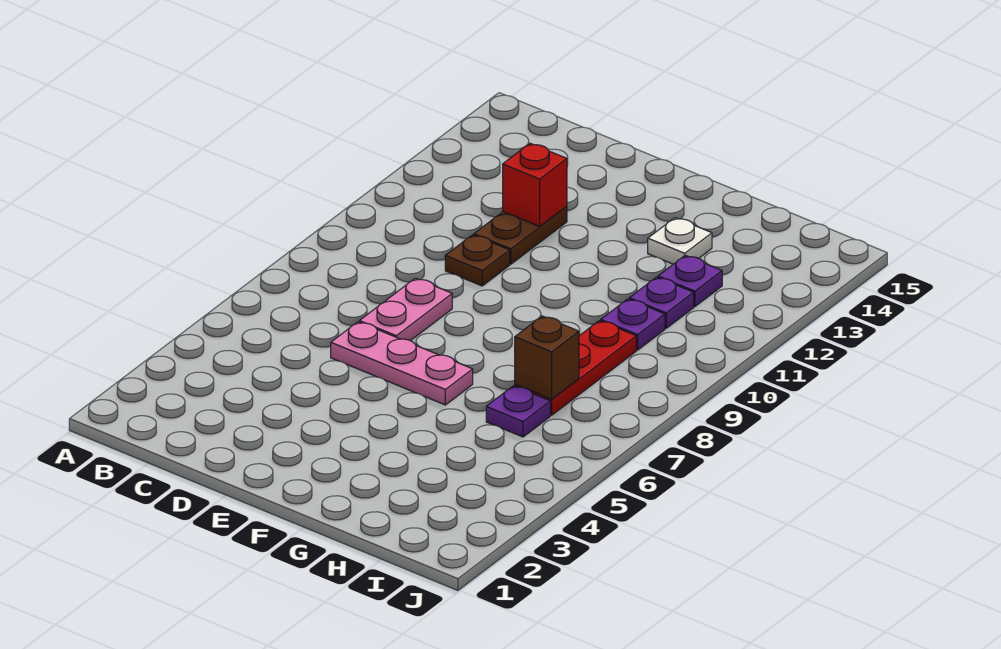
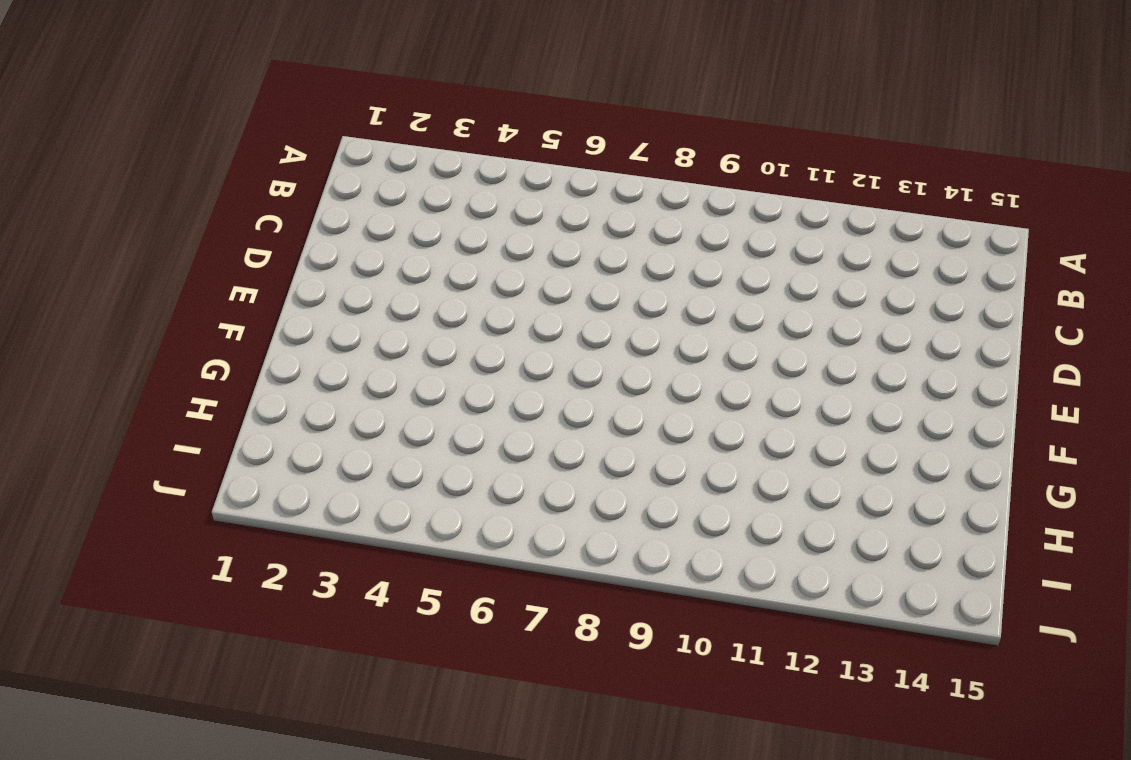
none -> pink 1x3 plate [331,322,473,405]
none -> pink 1x2 plate [359,278,452,341]
none -> brown 1x1 plate [445,235,510,286]

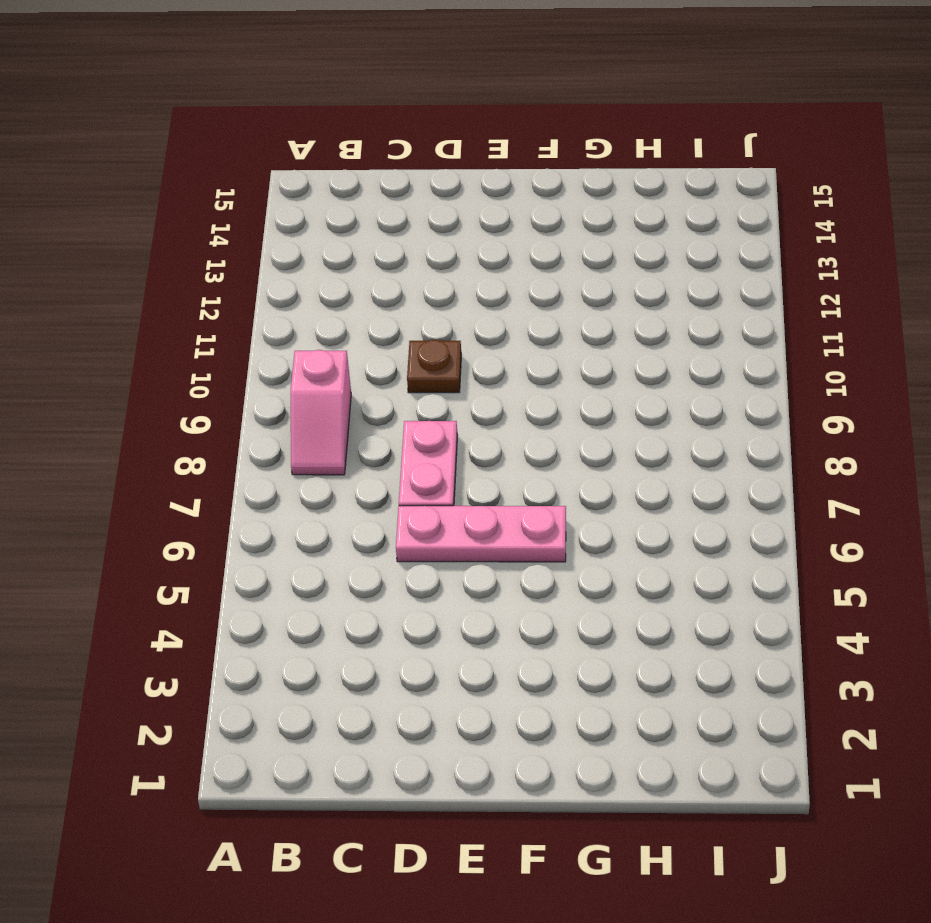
pink 1x2 slope [291,350,351,475] -> none
none -> brown 1x2 plate [474,206,567,264]
none -> white 1x1 plate [648,218,712,264]
none -> purple 1x1 plate [486,386,550,437]

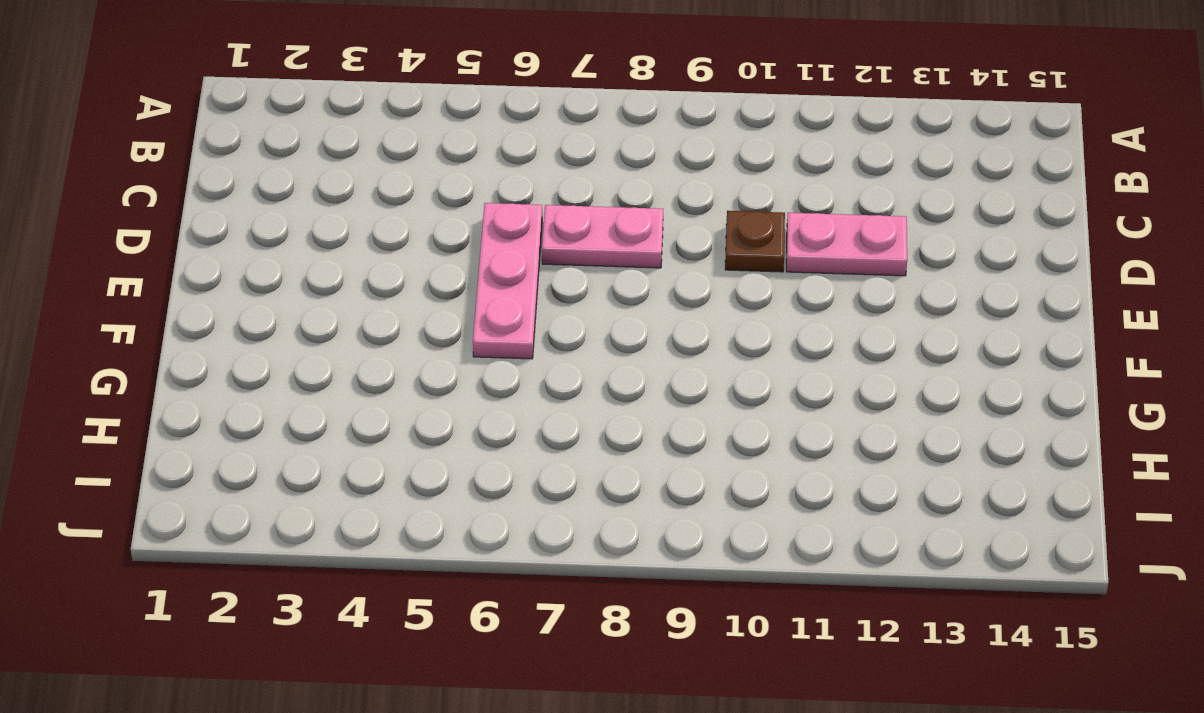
pink 1x2 plate [786,213,907,276] -> brown 1x2 plate [474,206,567,264]
none -> white 1x1 plate [648,218,712,264]
none -> purple 1x1 plate [486,386,550,437]
none -> red 1x3 plate [515,321,636,415]

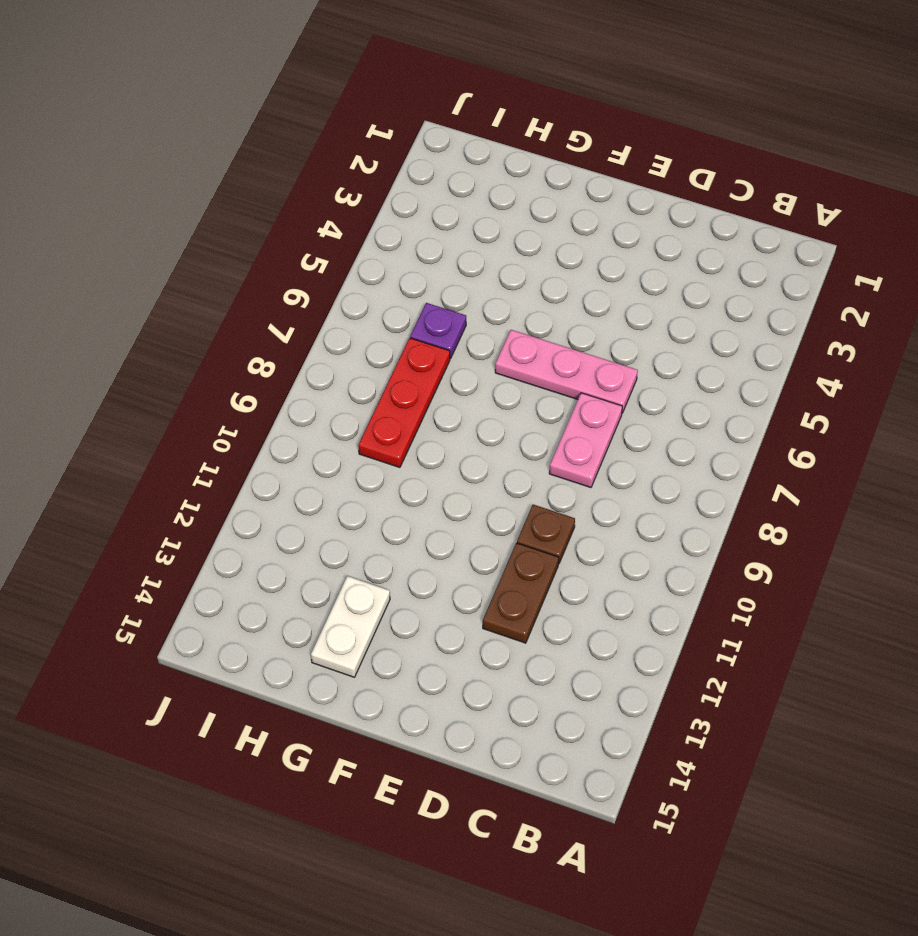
white 1x2 plate [311,576,390,677] -> white 1x1 plate [648,218,712,264]
none -> purple 1x1 plate [601,299,665,350]
none -> purple 1x1 plate [629,277,694,328]
none -> purple 1x1 plate [658,255,722,307]

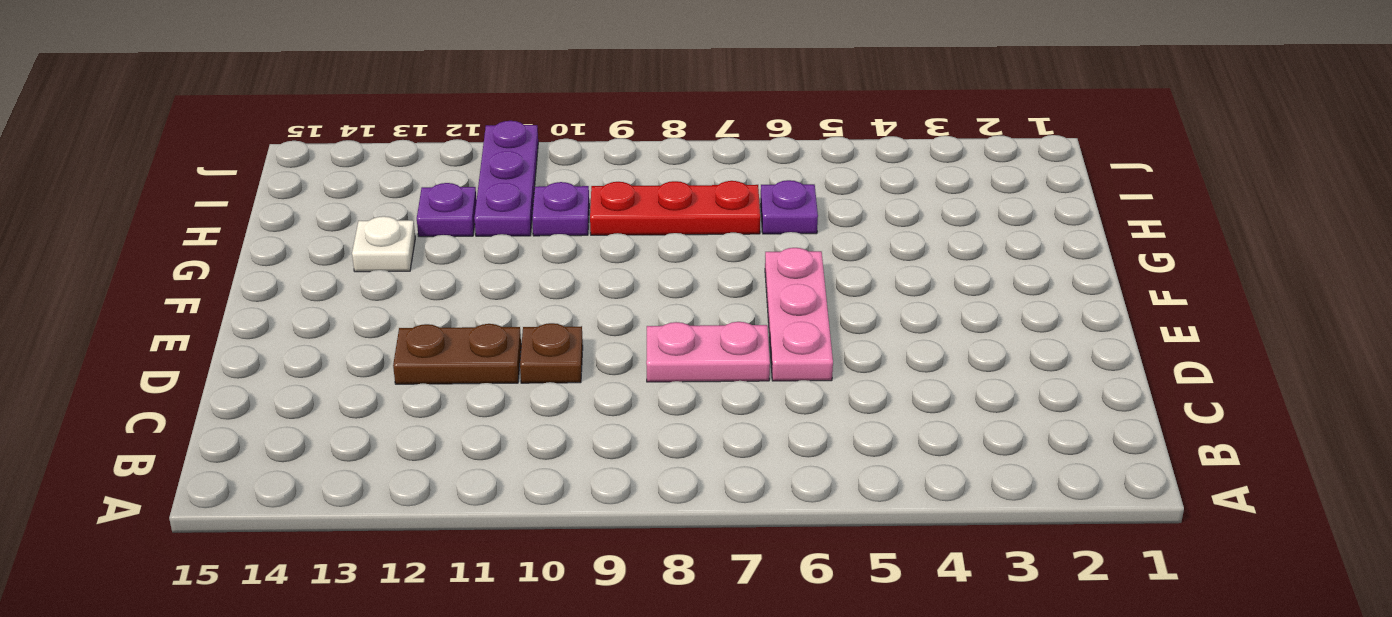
purple 1x3 plate [474,121,538,236] -> purple 1x1 plate [629,277,694,328]
none -> red 1x1 brick [503,143,567,227]
none -> brown 1x1 brick [515,316,579,399]

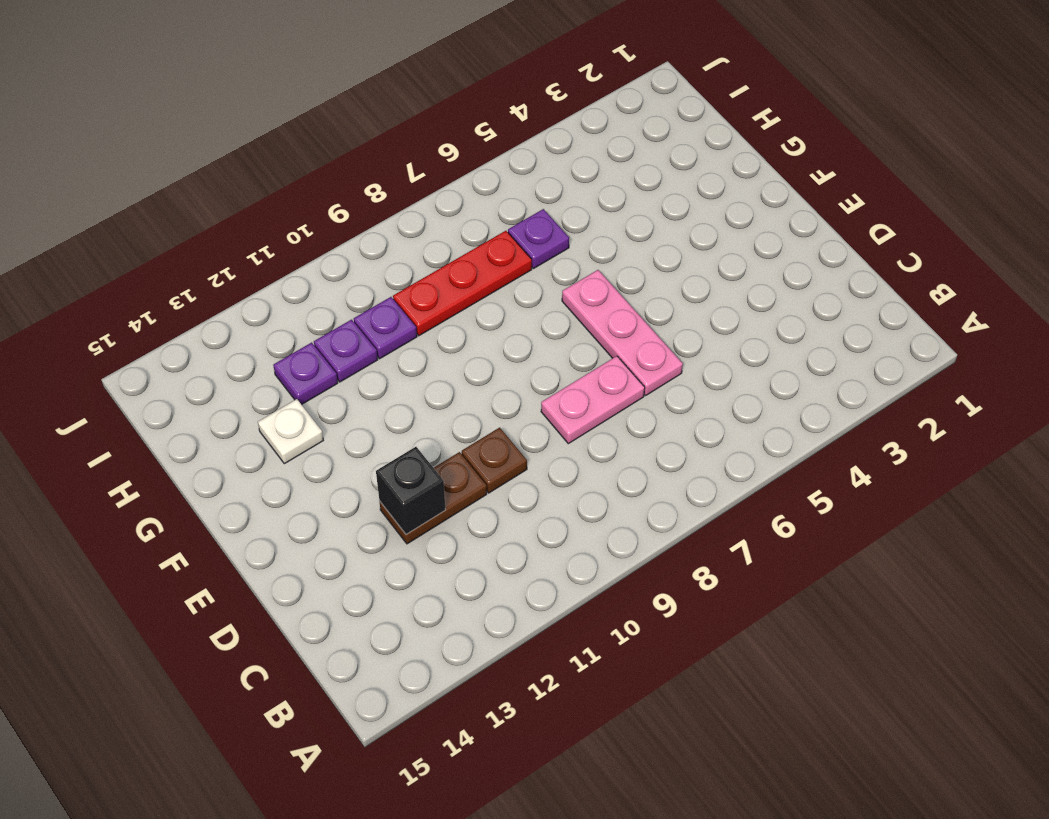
black 1x1 brick [376,447,445,534] -> red 1x1 brick [503,143,567,227]
none -> brown 1x1 brick [515,316,579,399]

